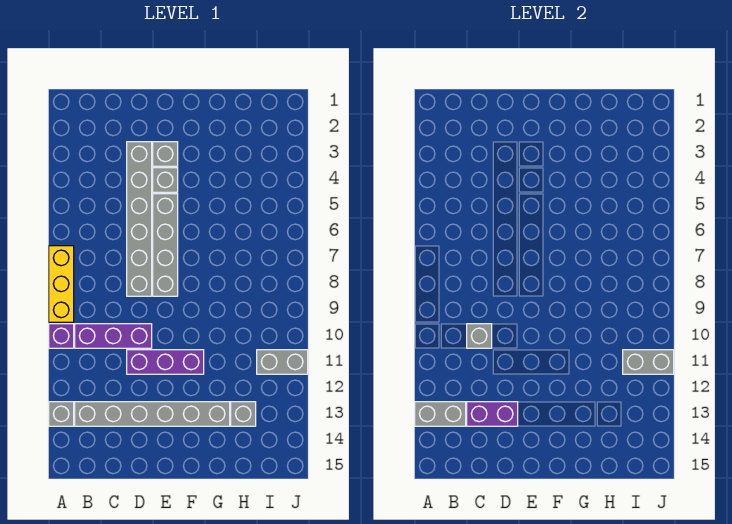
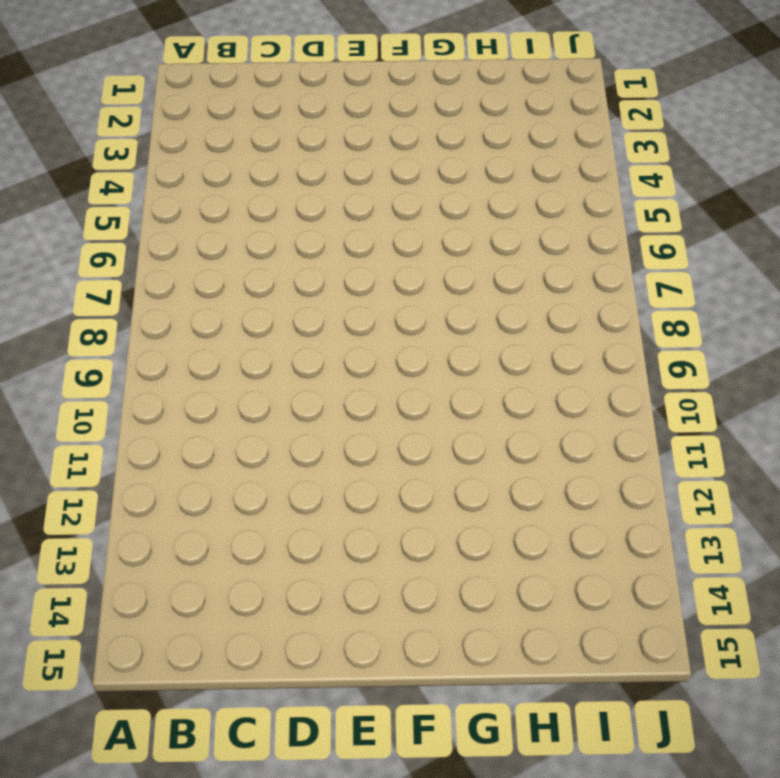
none -> yellow 1x3 brick [49,246,74,322]
none -> purple 1x1 brick [49,324,74,348]
none -> grey 1x1 brick [49,402,74,426]

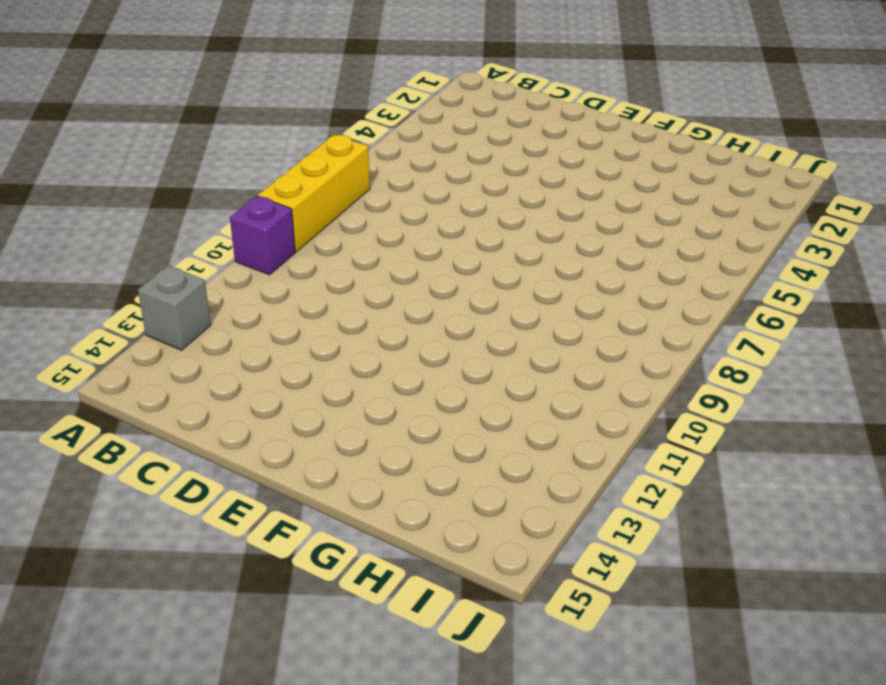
none -> purple 1x3 brick [75,324,152,348]
none -> grey 1x6 brick [75,402,230,426]
none -> grey 1x6 brick [127,142,152,296]

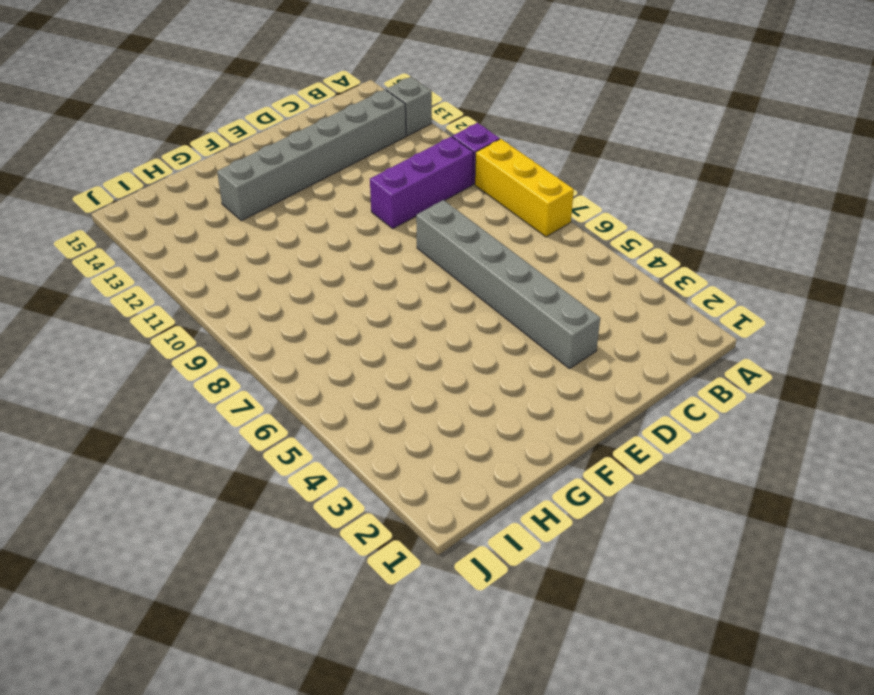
none -> purple 1x3 brick [127,350,204,374]
none -> grey 1x1 brick [153,142,178,166]
none -> grey 1x1 brick [153,168,178,192]

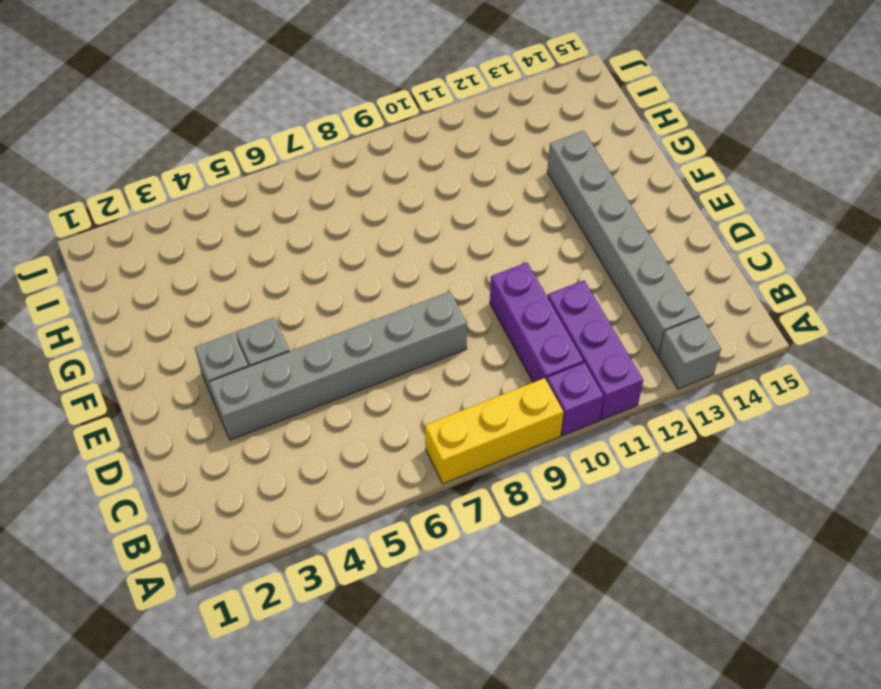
purple 1x3 brick [548,280,643,420] -> purple 1x3 brick moved to [127,350,204,374]
none -> grey 1x4 brick [153,194,178,296]
none -> grey 1x1 brick [231,402,256,426]
none -> grey 1x2 brick [257,350,308,374]

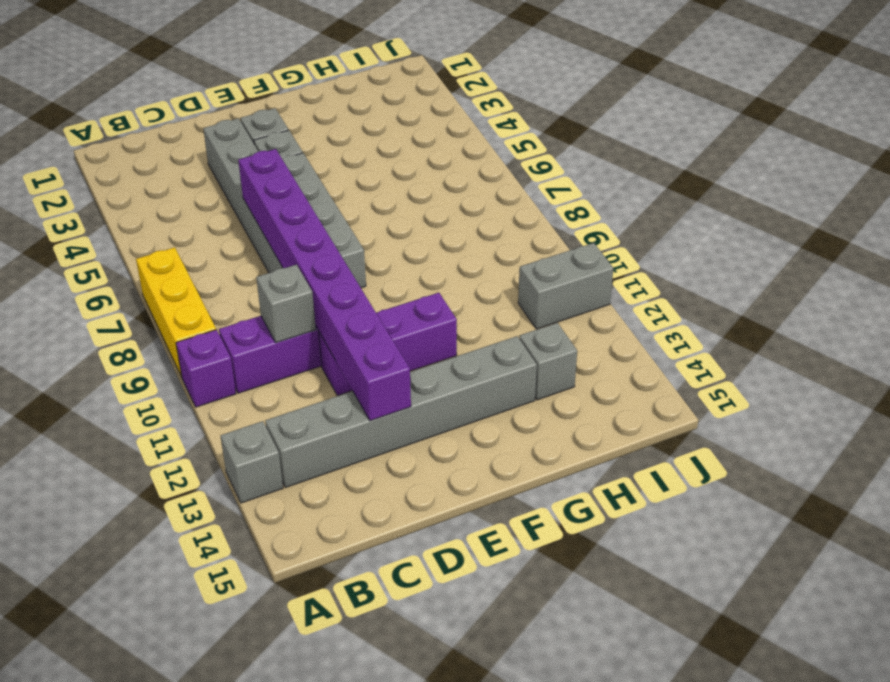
purple 1x8 brick [238,149,411,421] -> purple 1x2 brick [467,402,518,426]
none -> grey 1x2 brick [415,402,466,426]
none -> grey 1x2 brick [623,350,674,374]

